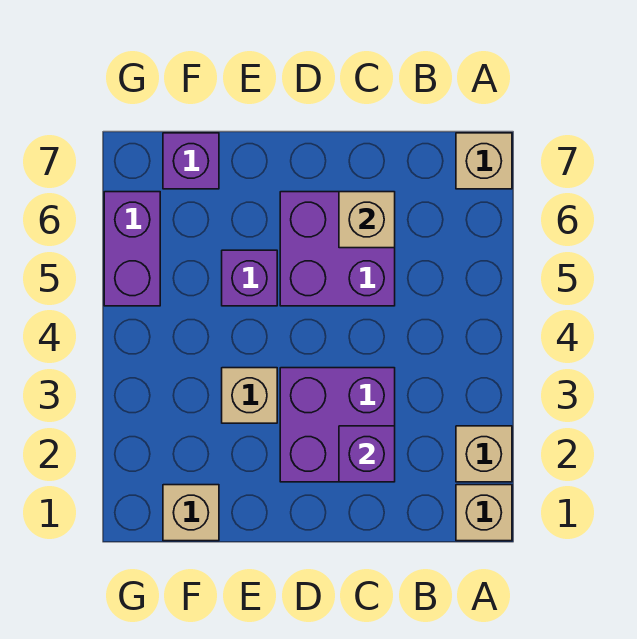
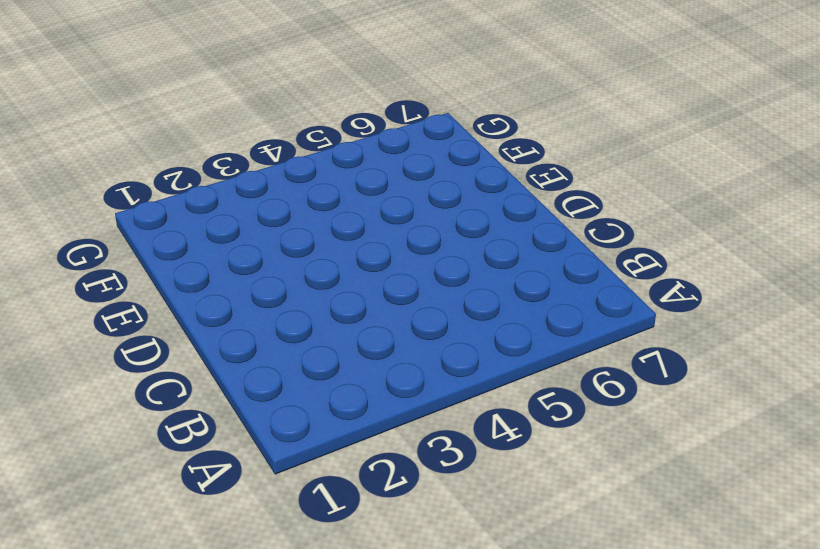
none -> tan 1x1 brick [456,485,512,541]
none -> tan 1x1 brick [456,426,512,482]
none -> tan 1x1 brick [456,133,512,189]

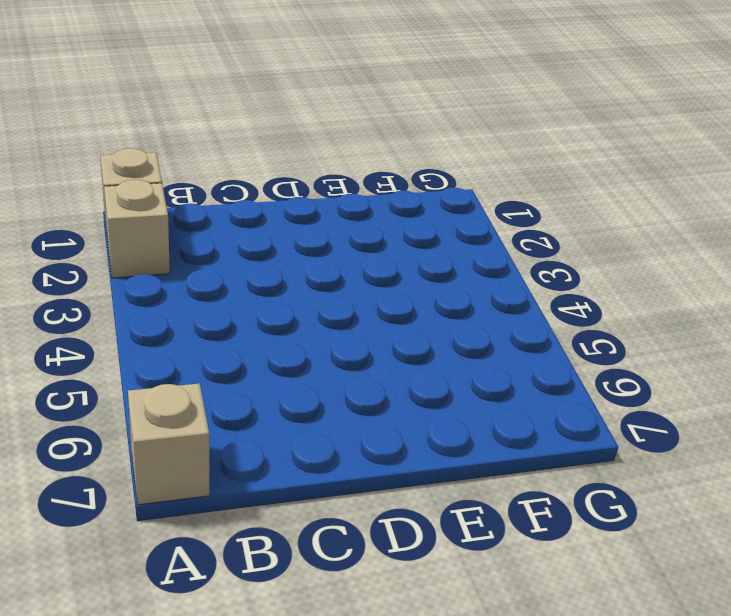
none -> purple 2x2 brick [280,368,395,482]
none -> purple 2x2 brick [280,192,395,306]
none -> tan 1x1 brick [222,368,277,423]

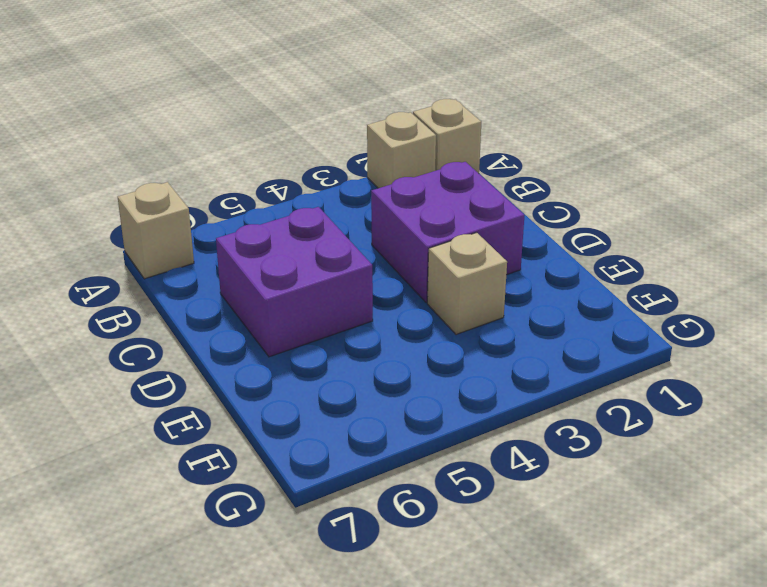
none -> purple 1x1 brick [222,250,277,306]
none -> tan 1x1 brick [163,485,219,541]
none -> purple 1x1 brick [163,133,219,189]

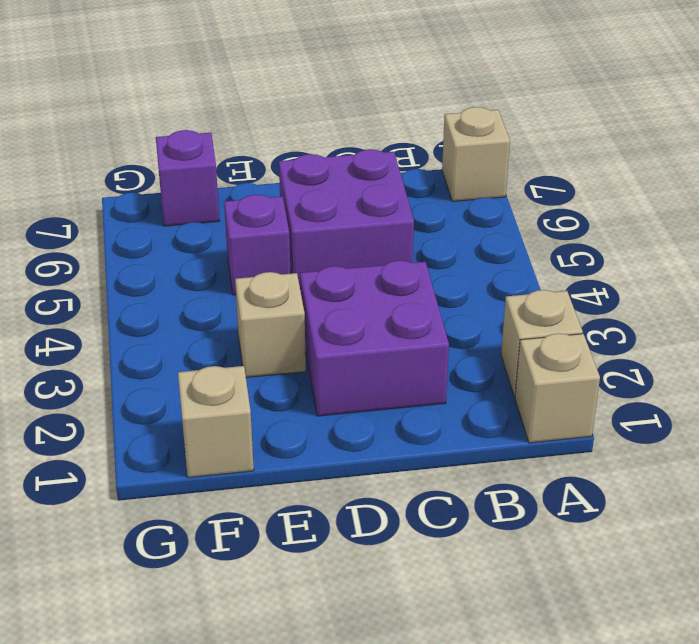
none -> purple 1x2 brick [104,192,160,306]
none -> purple 1x1 brick [339,426,395,482]
none -> tan 1x1 brick [339,192,395,248]

